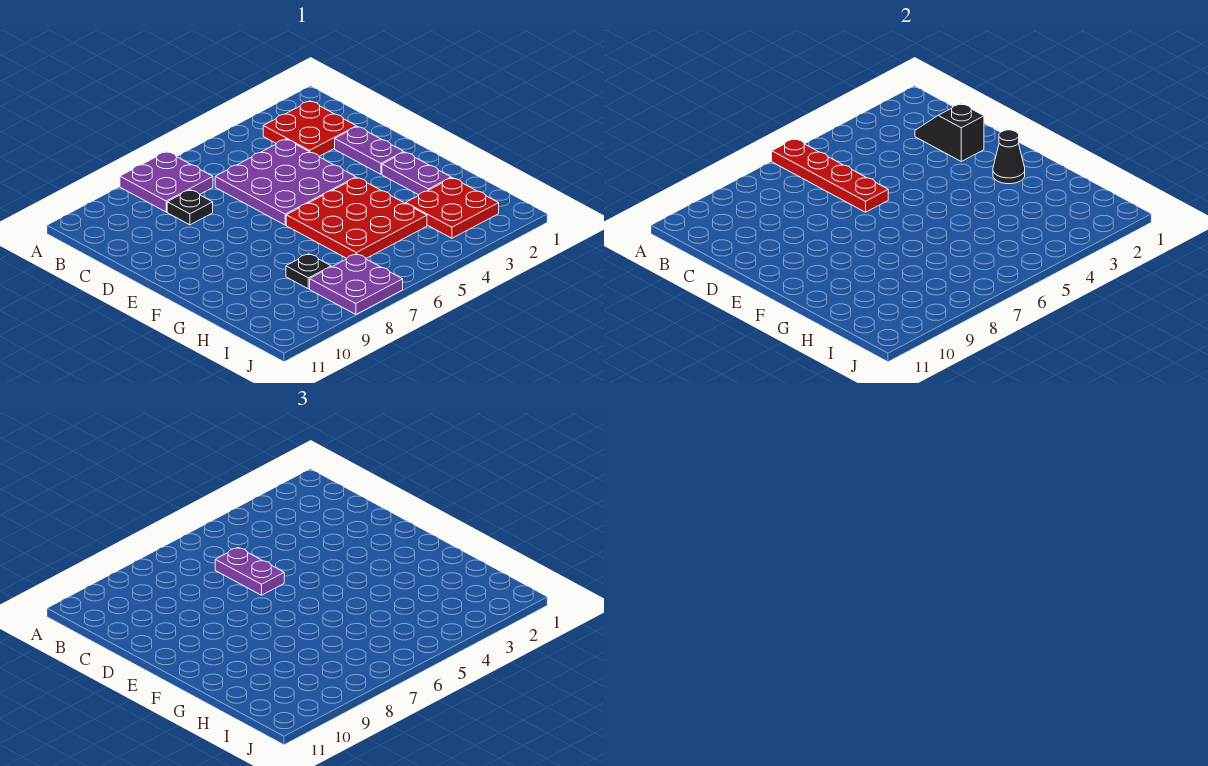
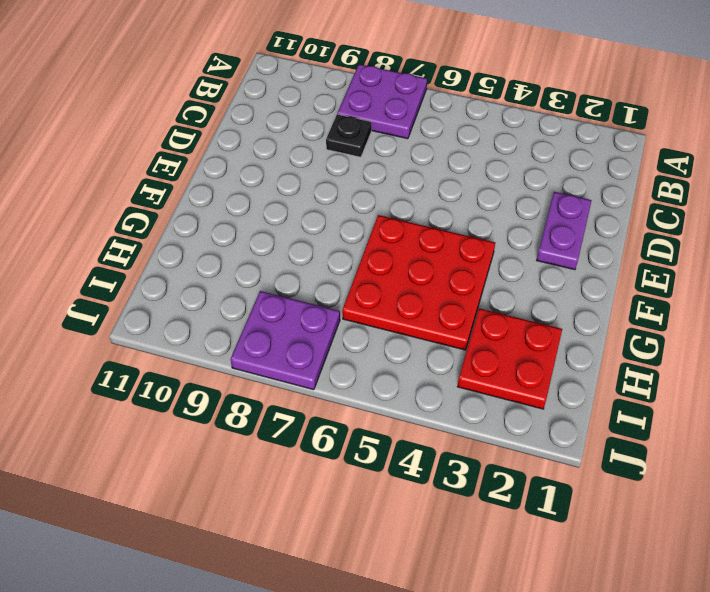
none -> red 2x2 plate [263,101,356,156]
none -> purple 3x3 plate [215,139,356,225]
none -> purple 1x2 plate [382,152,451,195]

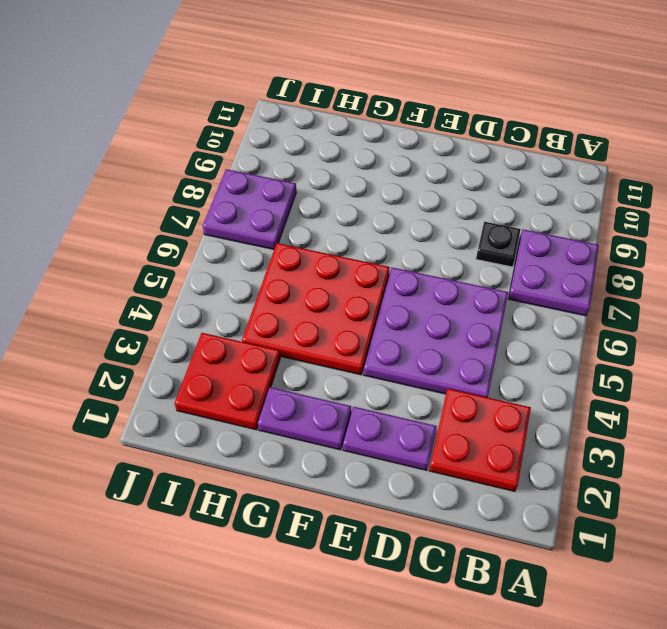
none -> black 1x1 plate [286,254,331,289]
none -> red 1x4 plate [772,139,888,212]
none -> black 1x2 slope [915,104,984,161]

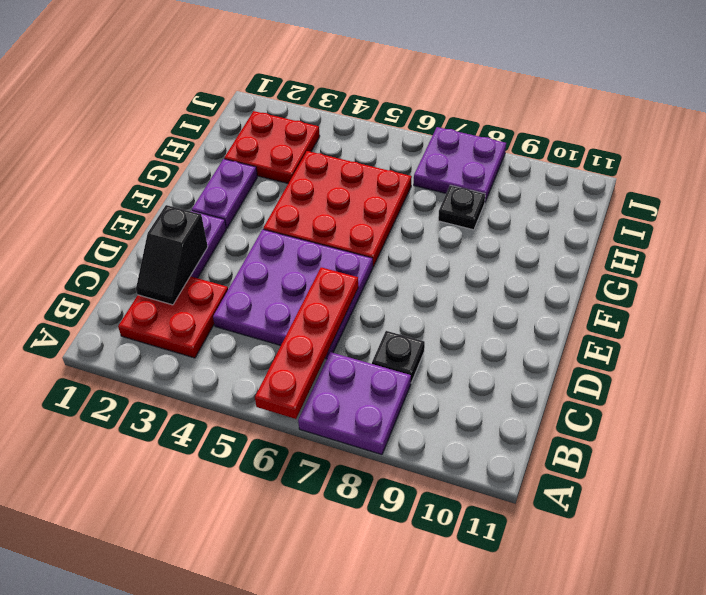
none -> black 1x1 cone [993,130,1025,184]
none -> purple 1x2 plate [215,548,284,595]

